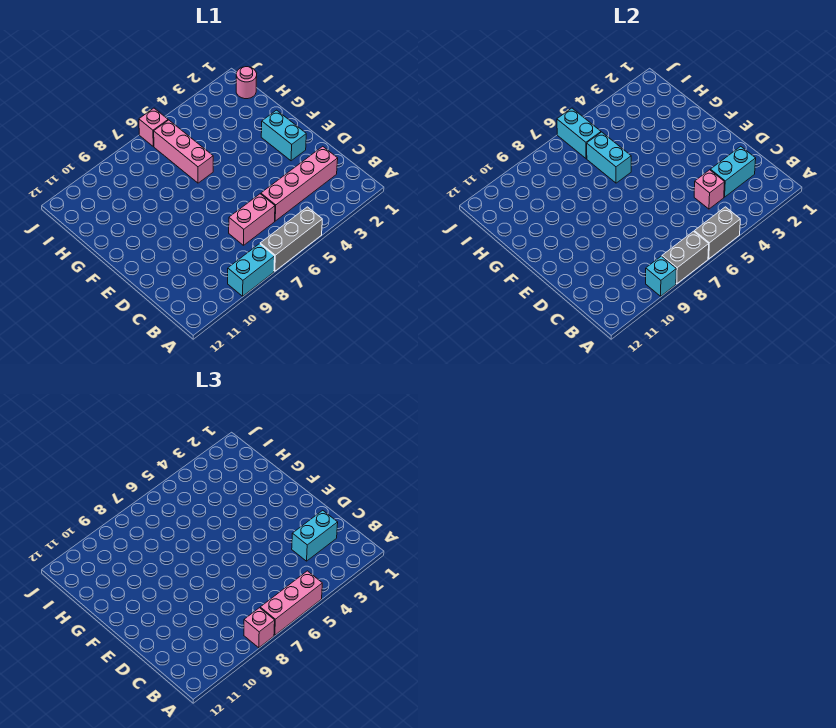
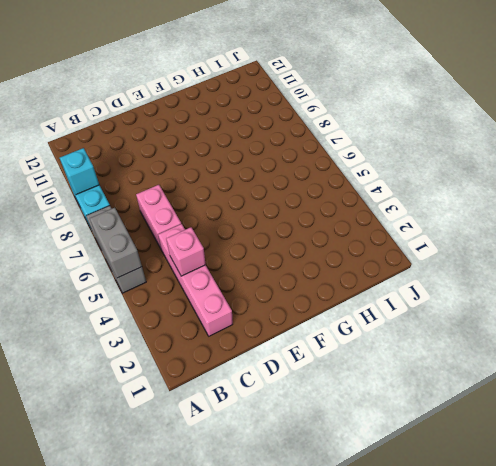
none -> cyan 1x2 brick [261,110,306,161]
none -> pink 1x3 brick [154,120,213,183]
none -> pink 1x1 round brick [236,67,257,99]

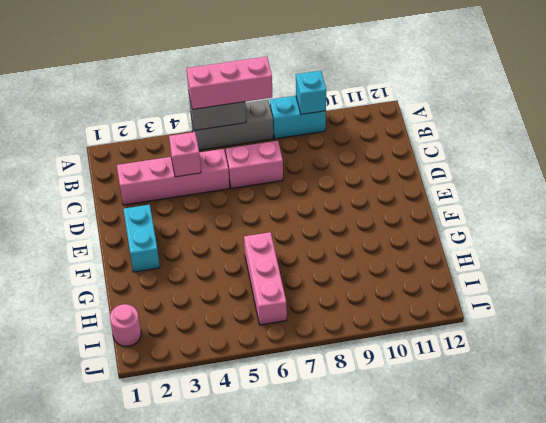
none -> pink 1x1 brick [139,108,168,147]
none -> grey 1x2 brick [662,231,709,284]
none -> cyan 1x2 brick [710,146,756,197]

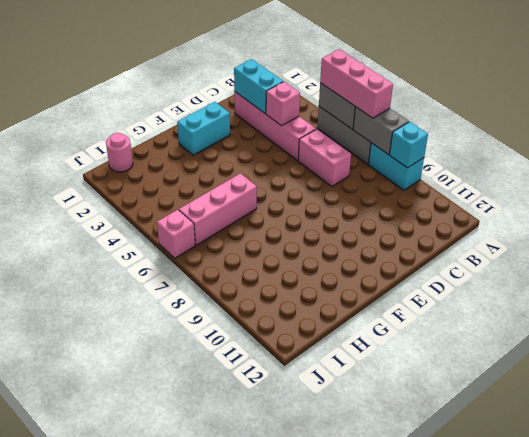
none -> cyan 1x2 brick [587,132,631,183]
none -> cyan 1x2 brick [557,108,601,159]
none -> pink 1x1 brick [244,608,275,648]

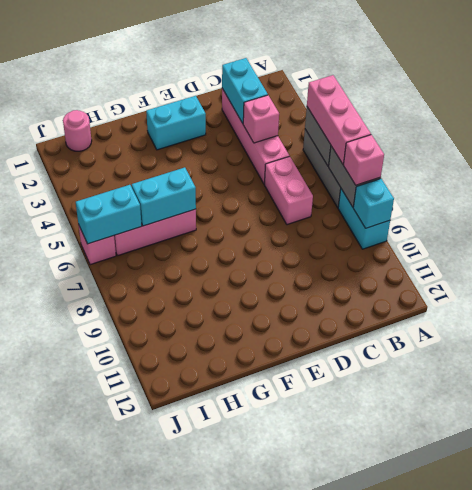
none -> cyan 1x2 brick [292,510,338,561]

